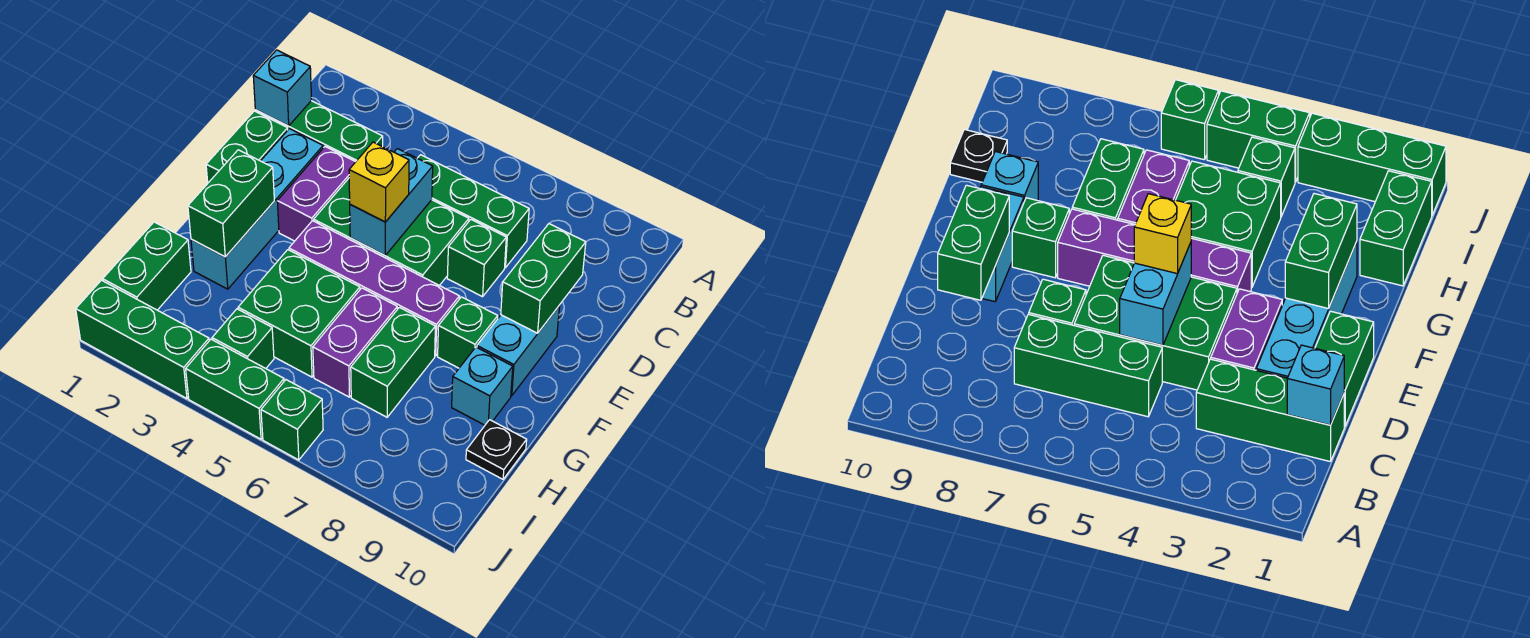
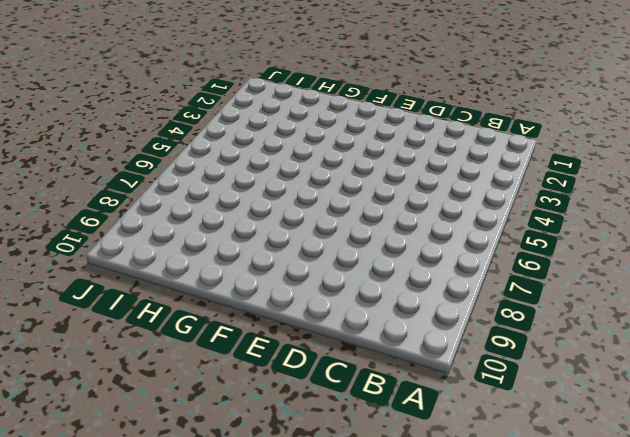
none -> green 1x3 brick [255,101,383,162]
none -> green 1x3 brick [418,155,529,268]
none -> green 1x2 brick [206,111,288,183]

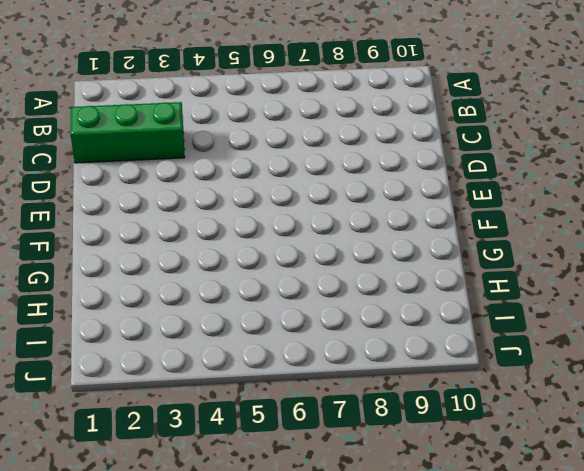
none -> green 1x3 brick [418,155,529,268]
none -> green 1x2 brick [206,111,288,183]
none -> cyan 1x4 brick [191,129,323,289]

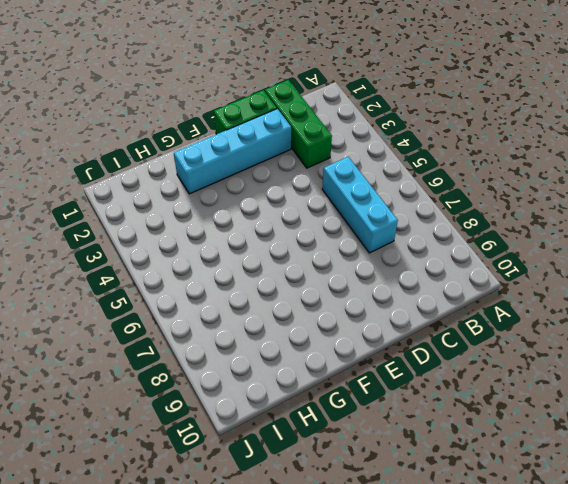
cyan 1x3 brick [322,157,398,253] -> green 1x3 brick [418,155,529,268]
none -> purple 1x2 brick [277,147,355,241]
none -> green 2x3 brick [314,178,469,285]
none -> green 1x1 brick [447,220,506,297]

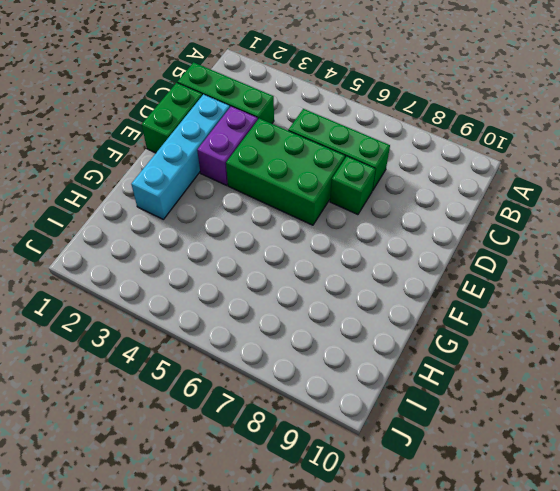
none -> cyan 1x2 brick [477,305,560,396]
none -> purple 1x4 brick [289,221,459,356]
none -> green 1x1 brick [438,297,498,368]

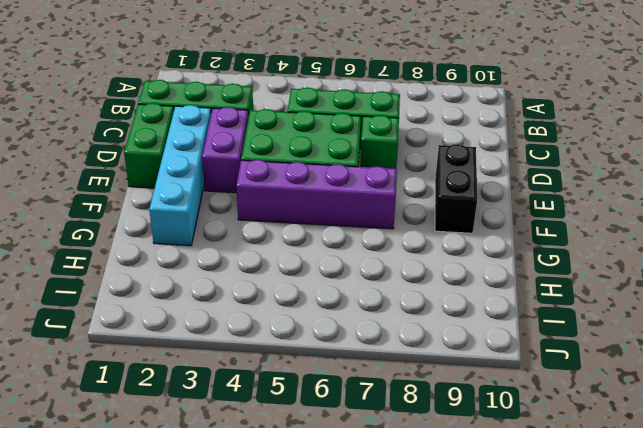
black 1x2 brick [435,144,477,233] -> cyan 1x2 brick [477,305,560,396]
none -> green 1x1 brick [438,297,498,368]
none -> green 2x2 brick [238,250,360,377]
none -> purple 1x2 brick [313,288,397,397]

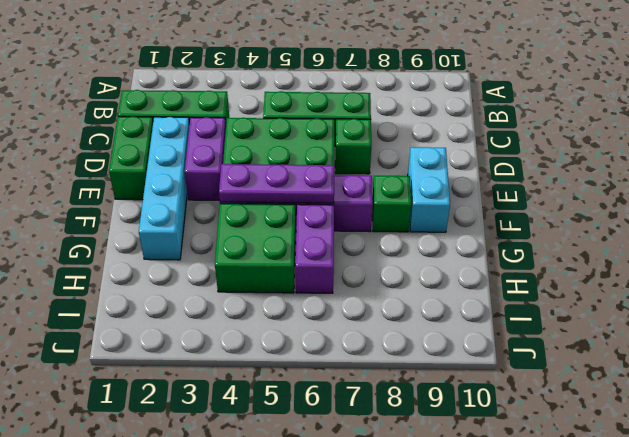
purple 1x3 plate [219,164,334,203] -> none
none -> green 1x2 brick [351,307,435,417]
none -> cyan 1x1 brick [452,347,513,425]
none -> green 1x2 brick [103,222,191,310]

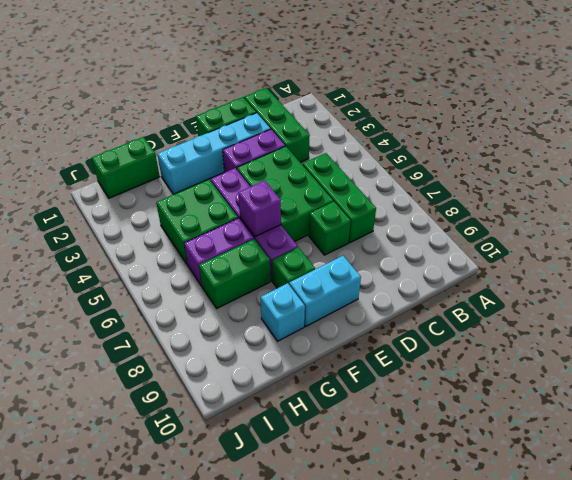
purple 1x1 brick [238,180,281,237] -> none
none -> black 1x1 plate [466,420,527,479]
none -> green 1x1 brick [212,309,274,368]
none -> green 1x3 brick [76,280,209,399]

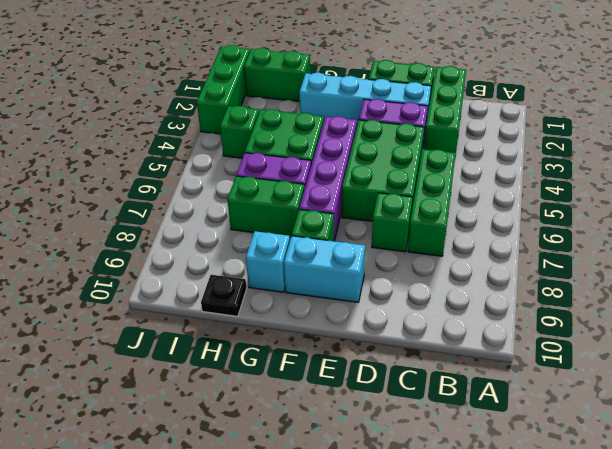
none -> green 1x2 brick [186,339,284,439]
none -> green 1x1 brick [261,380,323,460]
none -> cyan 1x1 brick [253,50,311,126]

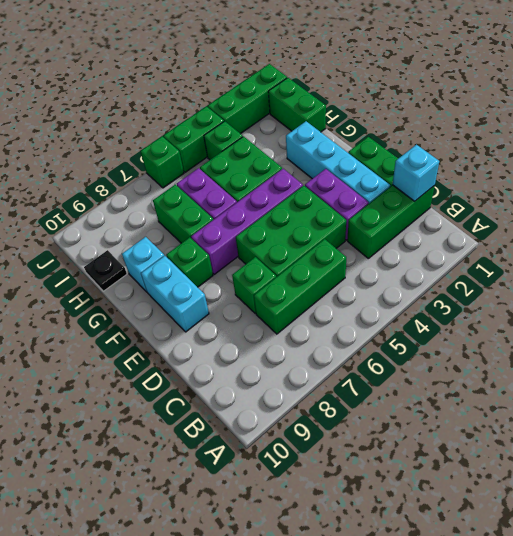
none -> cyan 1x2 brick [350,149,433,255]
none -> green 1x2 brick [501,224,586,333]
none -> green 1x2 brick [188,150,274,257]

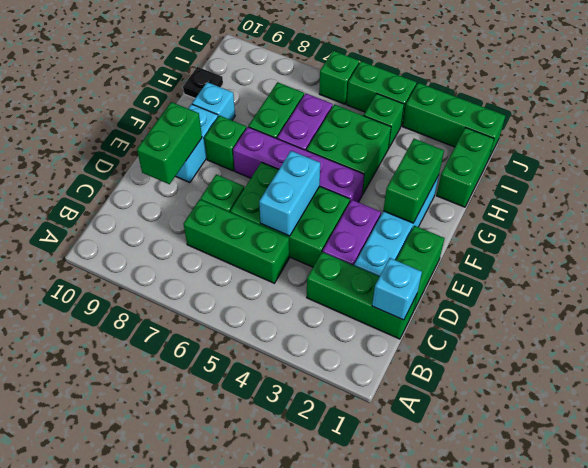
none -> yellow 1x1 brick [349,142,409,222]

